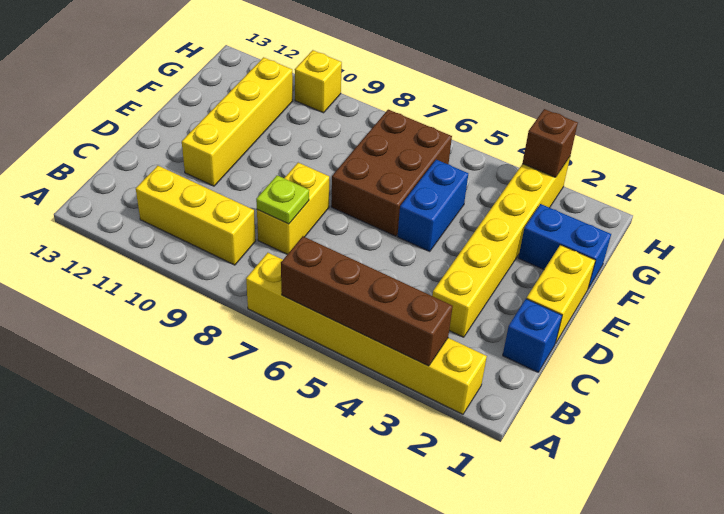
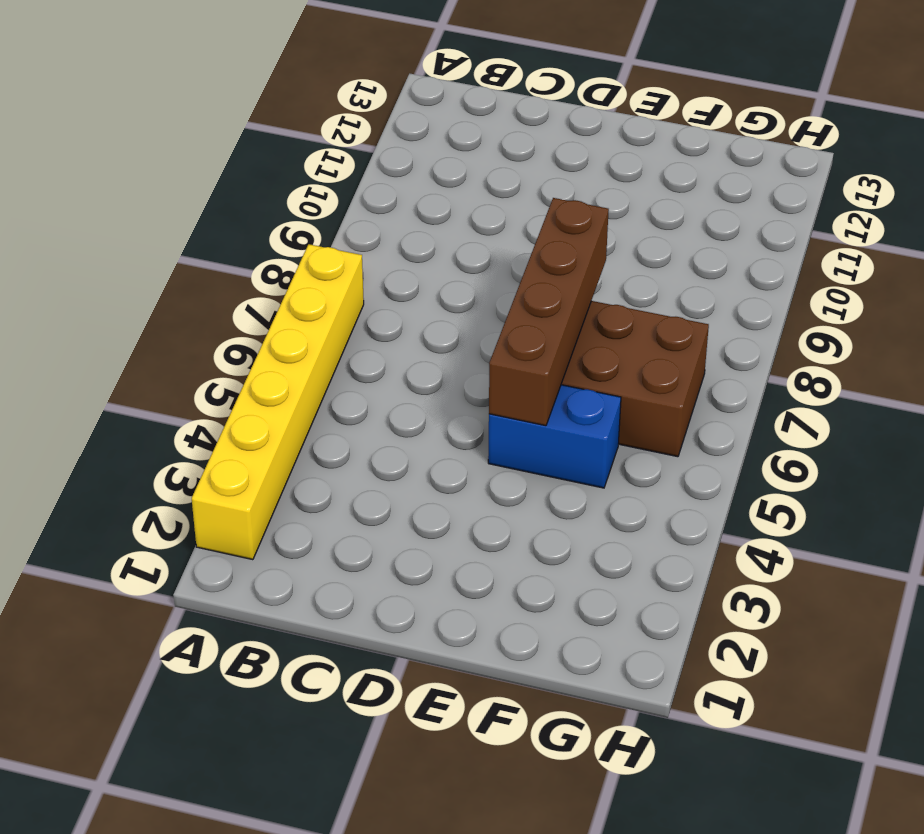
brown 1x4 brick [489,198,609,426] -> brown 1x4 brick moved to [281,236,453,366]
none -> yellow 1x3 brick [136,166,256,265]
none -> blue 1x1 brick [503,299,562,372]
none -> yellow 1x6 brick [432,157,570,337]

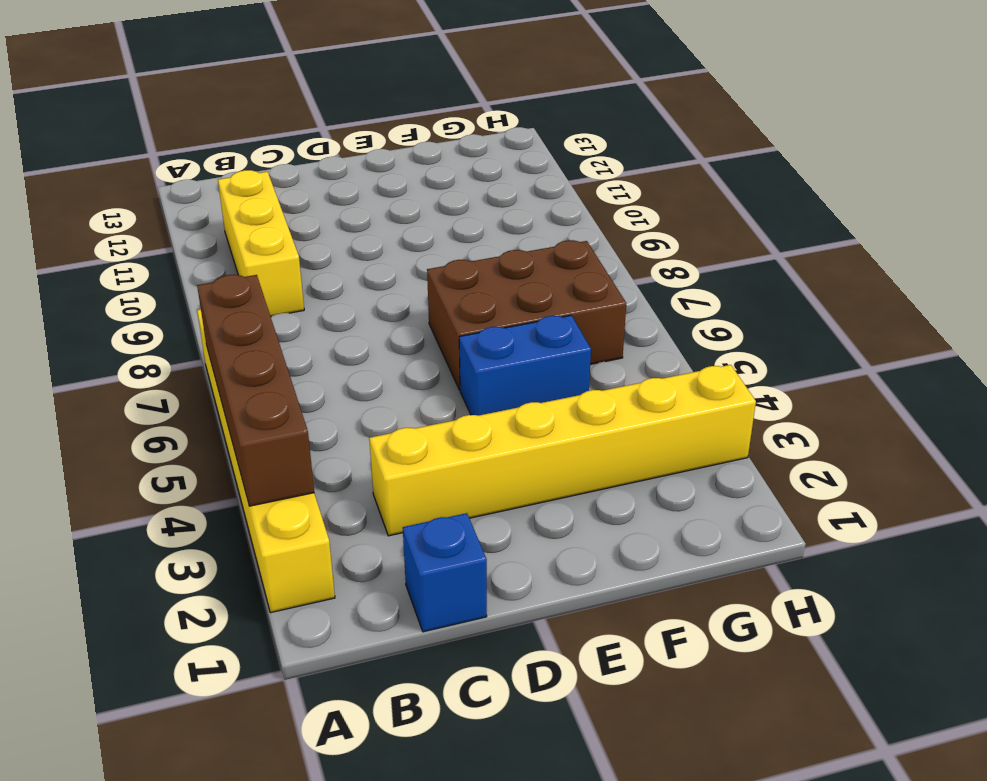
none -> yellow 1x2 brick [257,163,329,254]
none -> yellow 1x2 brick [526,245,596,343]
none -> yellow 1x4 brick [182,57,293,186]

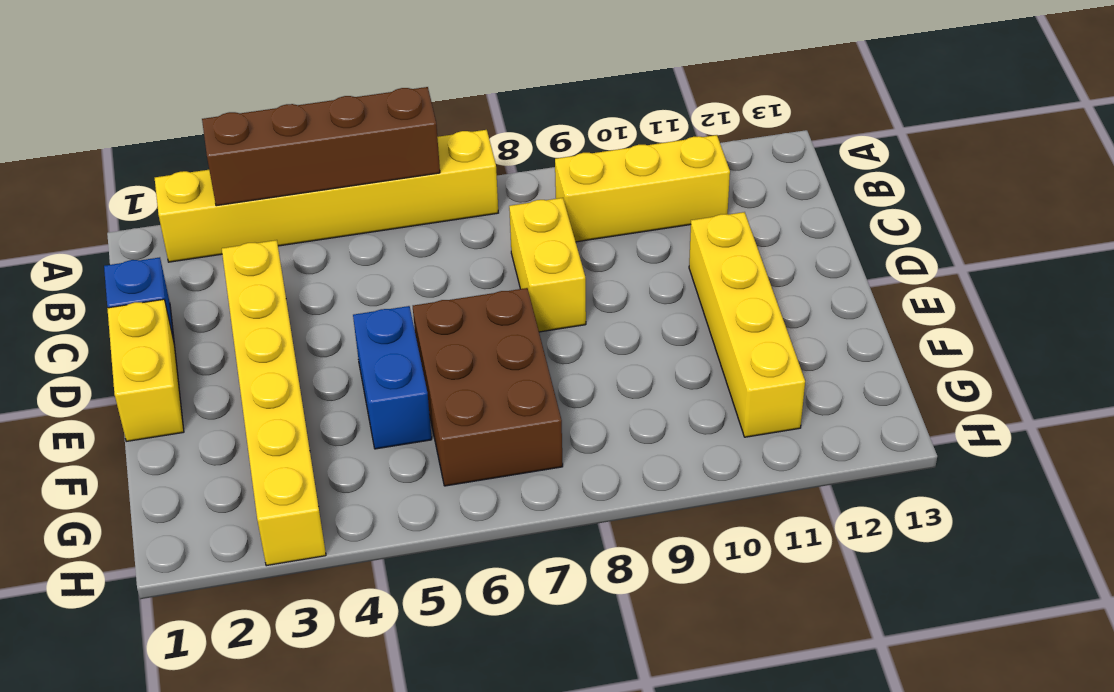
none -> blue 1x2 brick [518,204,611,289]
none -> yellow 1x1 brick [295,50,342,113]
none -> lime 1x1 plate [256,175,309,224]

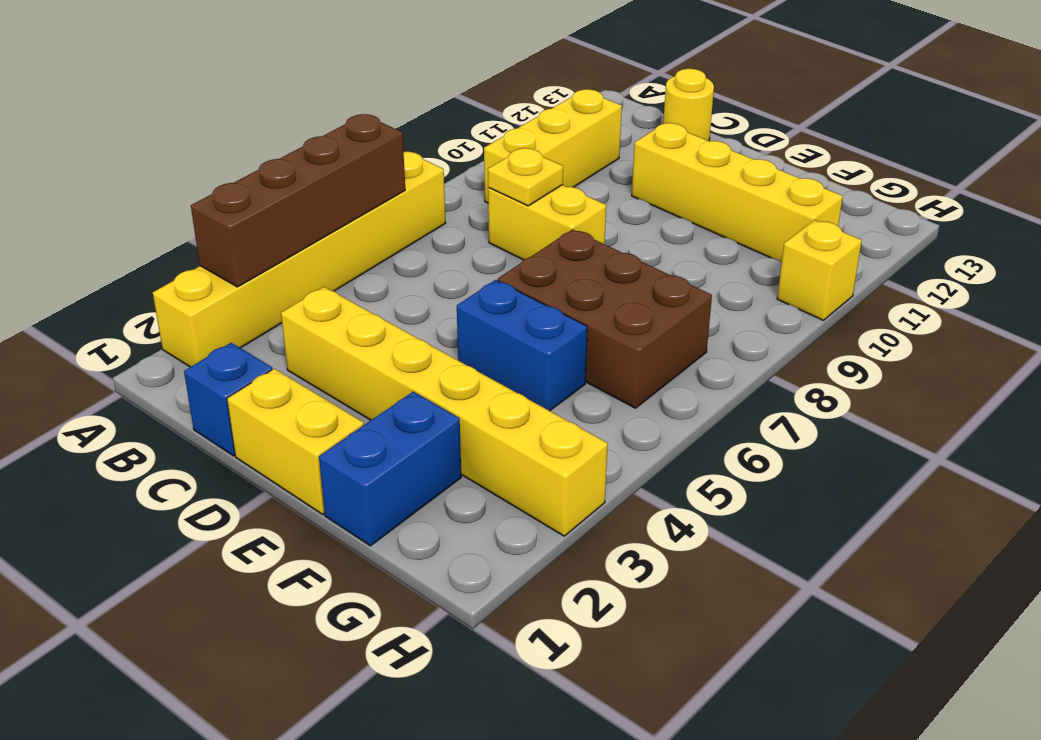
yellow 1x1 plate [488,148,563,206] -> lime 1x1 plate [256,175,309,224]
yellow 1x1 round brick [663,69,714,141] -> none
none -> brown 1x1 brick [522,109,578,177]

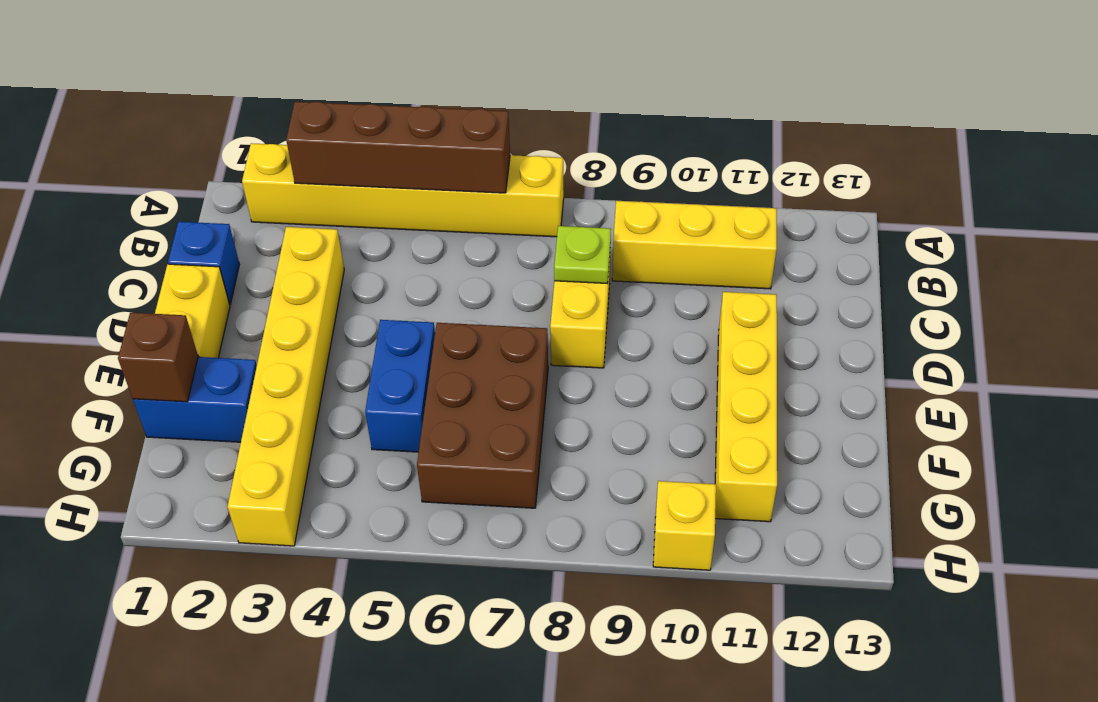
brown 1x1 brick [118,313,198,402] -> brown 1x1 brick moved to [522,109,578,177]

